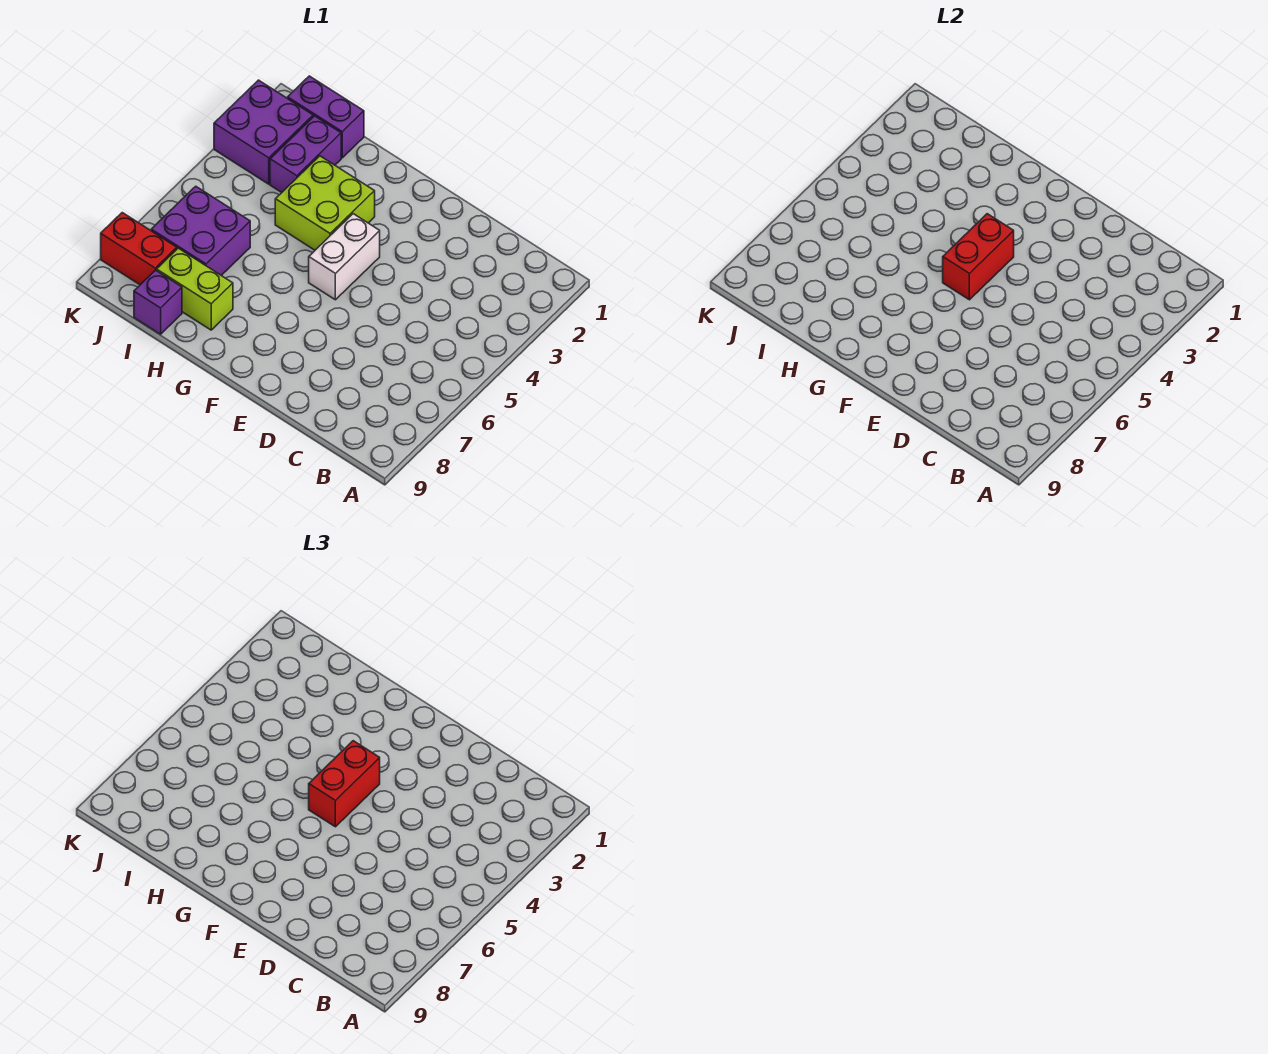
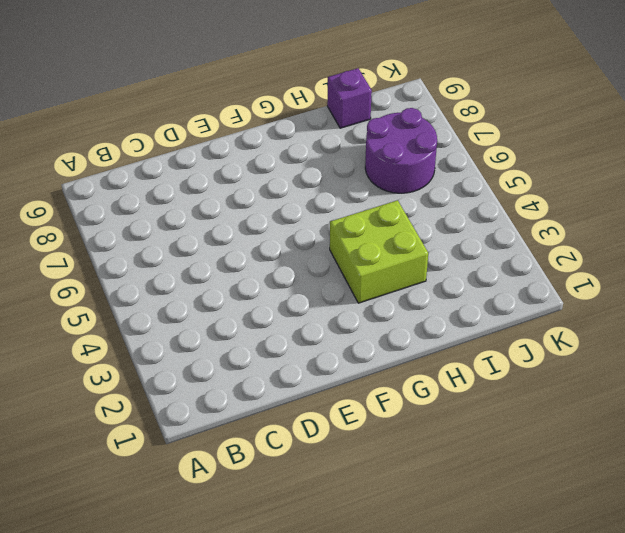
purple 2x2 round brick [365,108,437,193] -> purple 2x2 brick [151,186,250,275]
none -> white 1x2 brick [309,214,380,300]
none -> lime 1x2 brick [157,248,233,330]

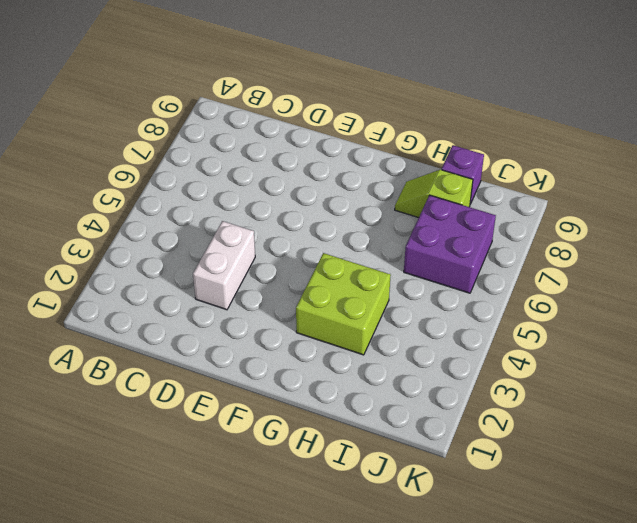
white 1x2 brick [193,221,255,310] -> white 1x2 brick moved to [309,214,380,300]
lime 1x2 slope [395,170,473,218] -> lime 1x2 brick [157,248,233,330]
none -> purple 1x2 brick [288,76,364,158]
none -> purple 1x2 brick [270,116,341,193]

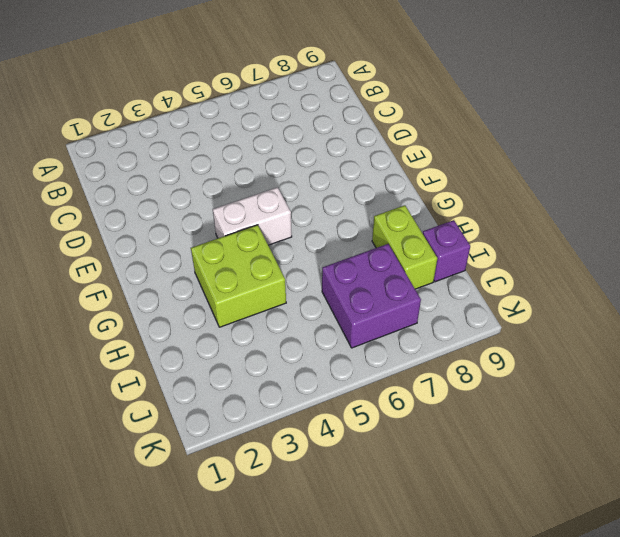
none -> purple 1x2 brick [288,76,364,158]
none -> purple 1x2 brick [270,116,341,193]

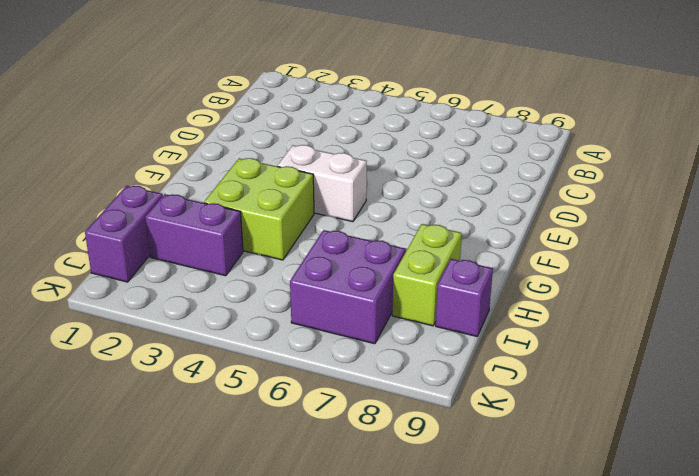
none -> purple 2x2 brick [214,80,313,184]
none -> red 1x2 brick [101,213,177,285]

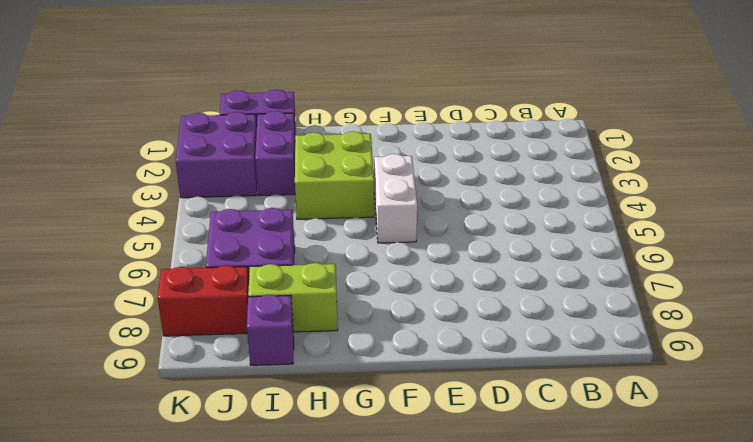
none -> red 1x2 brick [943,214,1014,300]
none -> red 1x2 brick [309,741,380,827]

